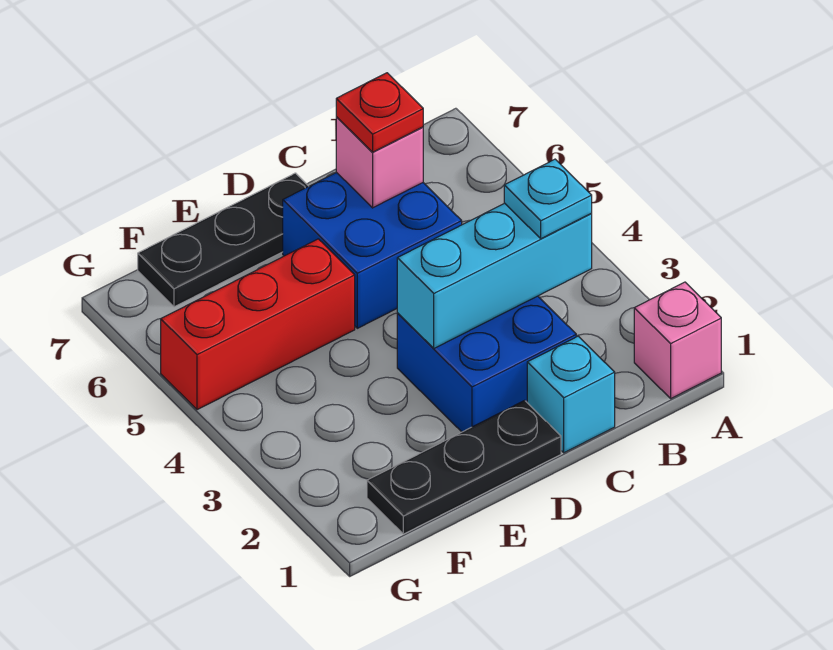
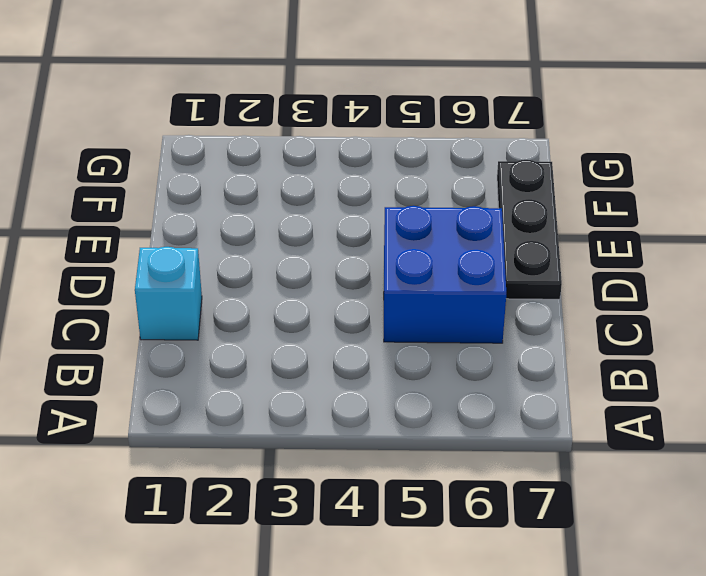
none -> pink 1x1 brick [634,282,721,398]
none -> blue 2x2 brick [397,296,576,432]

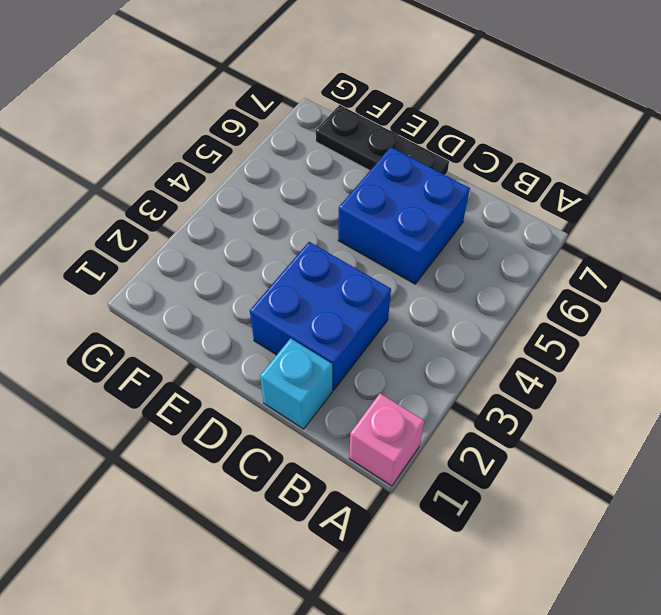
none -> black 1x3 plate [367,400,561,534]
none -> red 1x3 brick [161,239,355,410]

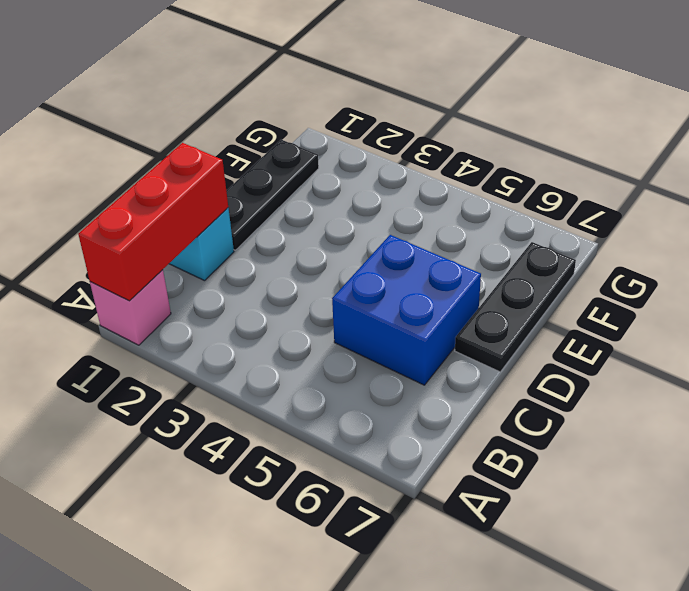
red 1x3 brick [78,143,228,301] -> red 1x3 brick moved to [161,239,355,410]
none -> blue 2x2 brick [397,296,576,432]
none -> cyan 1x3 brick [397,203,592,348]

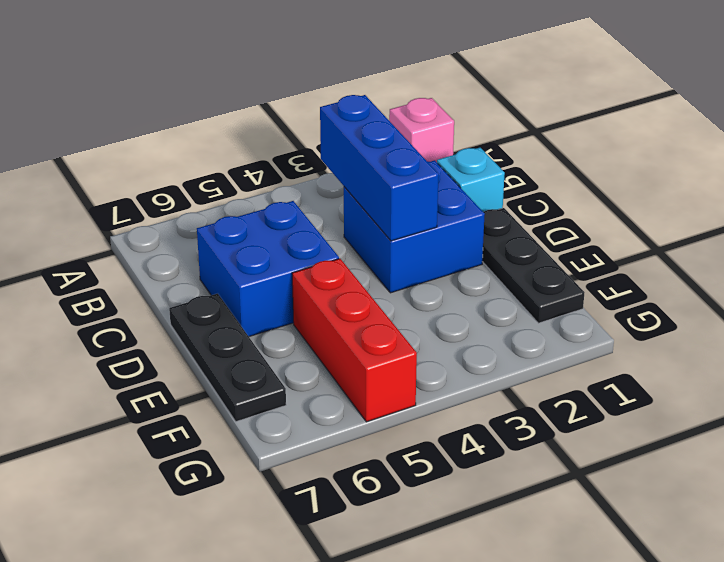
blue 1x3 brick [320,95,439,241] -> cyan 1x3 brick [397,203,592,348]
none -> pink 1x1 brick [336,117,423,208]
none -> cyan 1x1 plate [504,159,592,239]

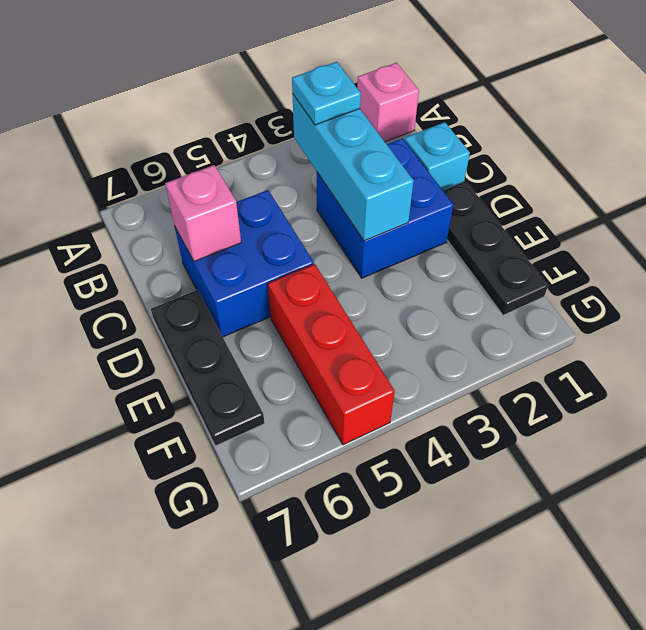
none -> red 1x1 plate [336,73,423,152]

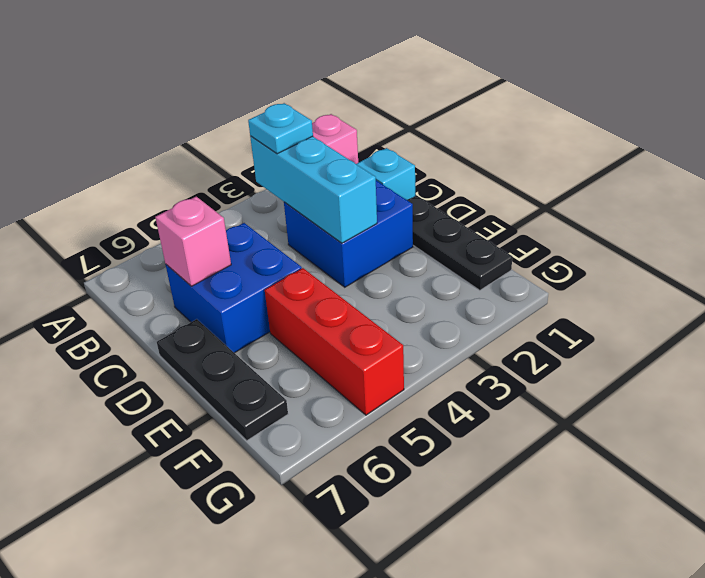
none -> red 1x1 plate [336,73,423,152]

